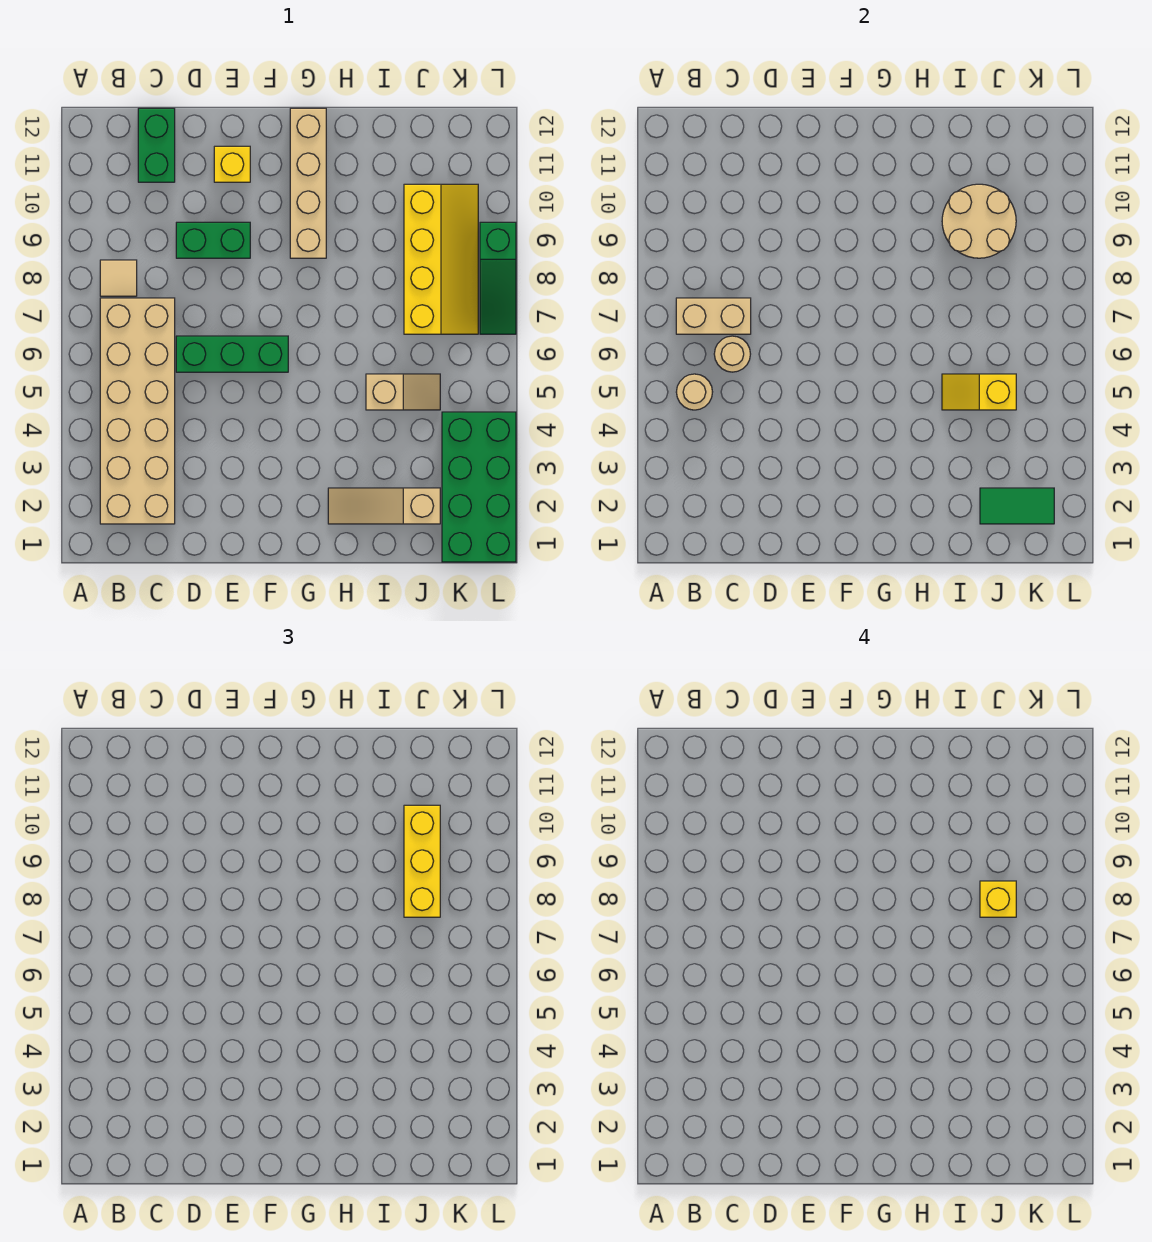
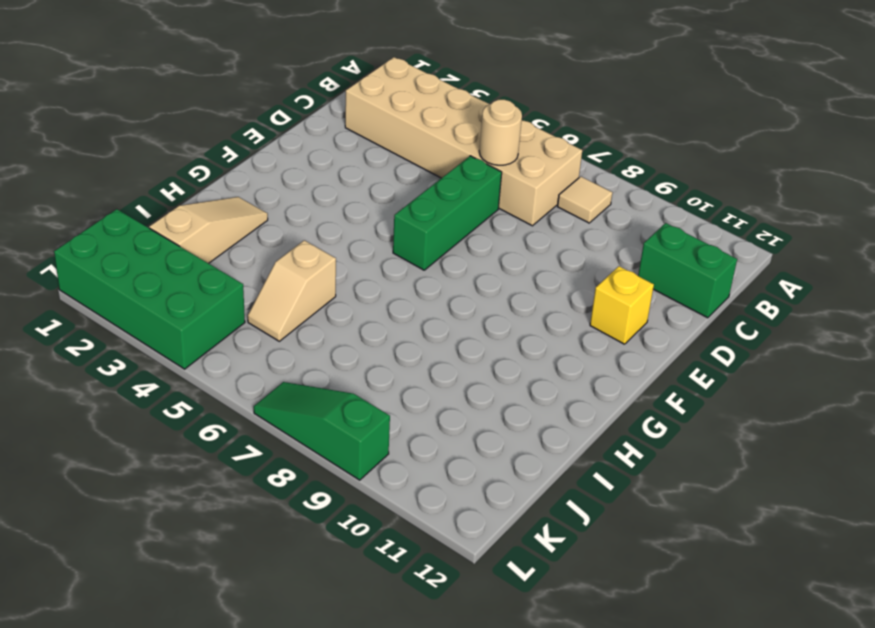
none -> green 1x2 brick [176,222,250,258]
none -> tan 1x4 brick [290,108,326,258]
none -> yellow 2x4 slope [404,184,478,334]

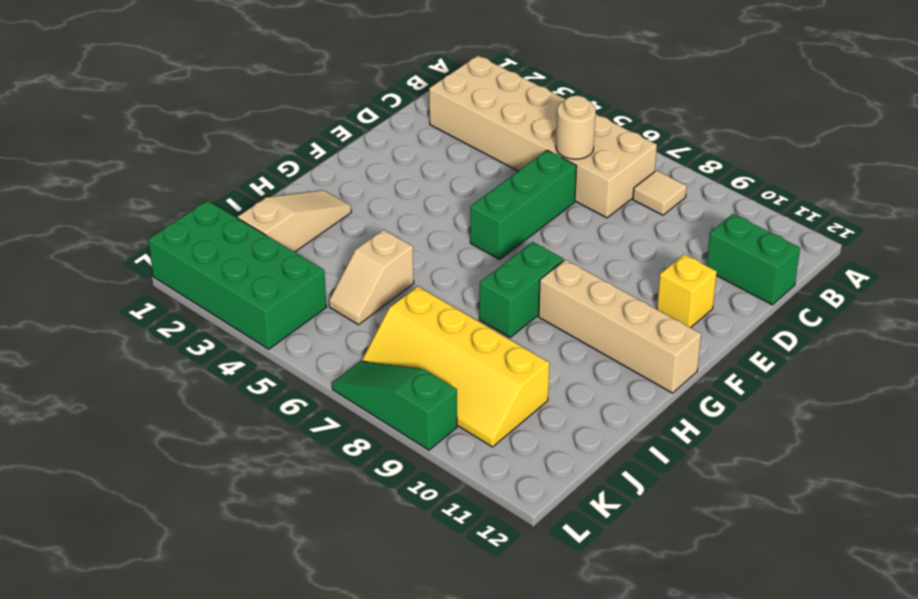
green 1x2 brick [479,242,564,338] -> green 1x2 brick moved to [176,222,250,258]
none -> tan 1x1 round brick [676,374,712,410]
none -> tan 1x2 brick [676,298,751,334]
none -> yellow 1x2 slope [942,374,1016,410]

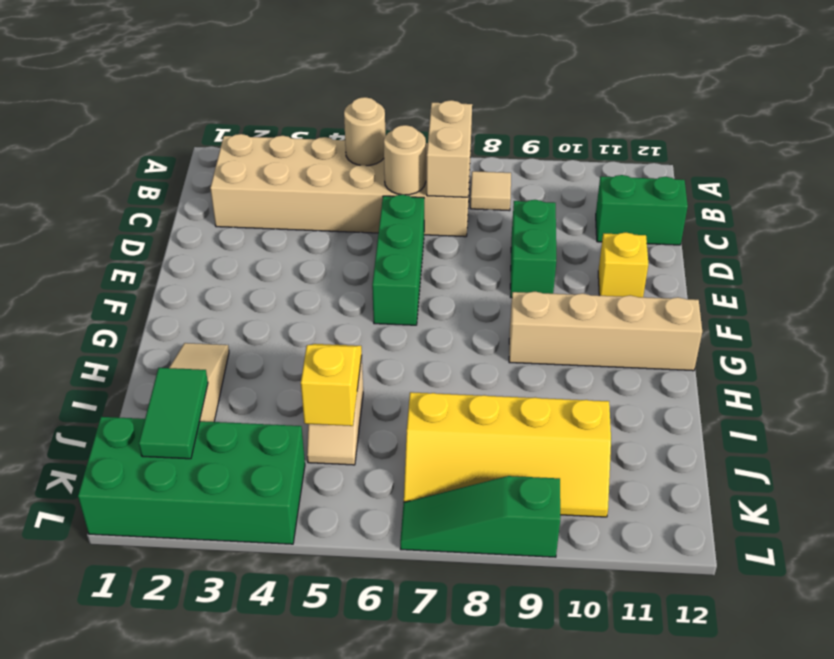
none -> tan 2x2 round brick [942,184,1016,258]
none -> yellow 1x3 brick [404,805,440,917]
none -> yellow 1x1 brick [980,881,1016,917]

